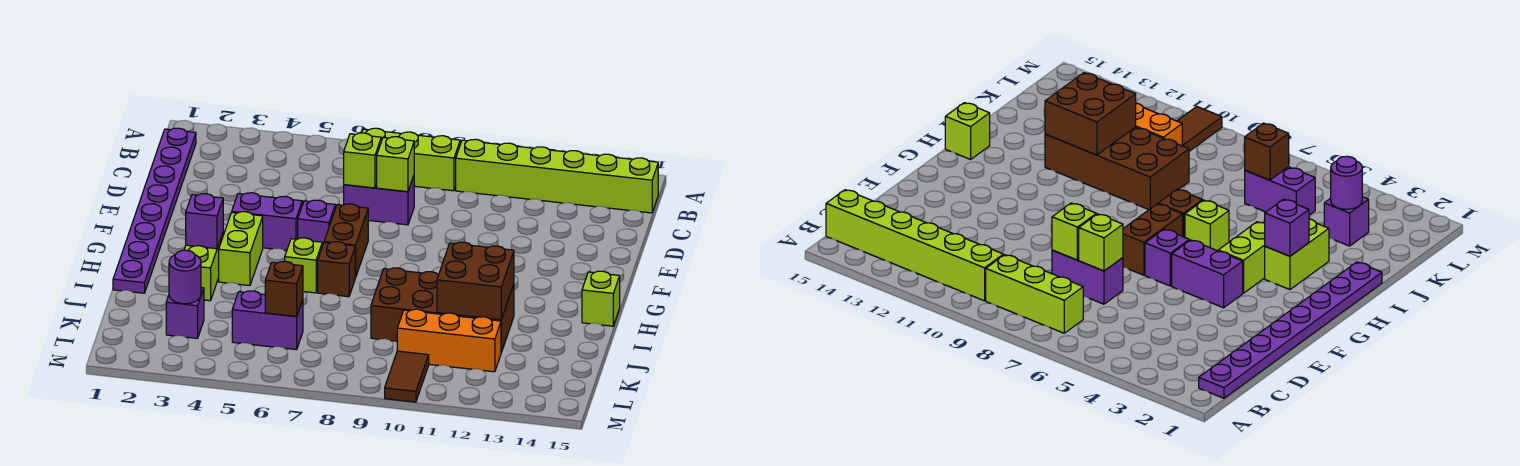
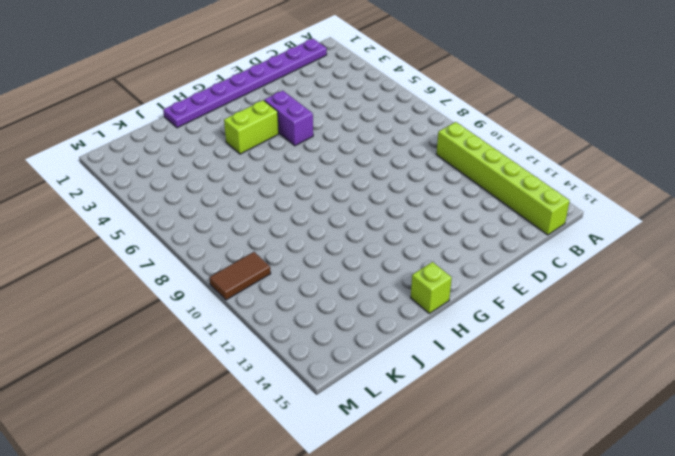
none -> lime 1x3 brick [362,128,460,191]
none -> purple 1x2 brick [344,176,414,225]
none -> purple 1x1 brick [298,200,335,246]

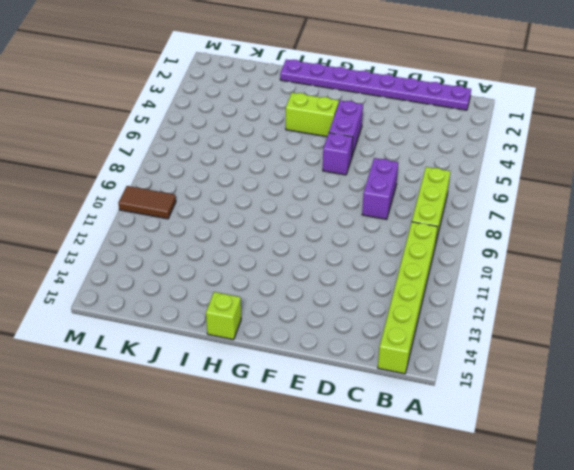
none -> brown 1x2 brick [324,204,368,277]
none -> lime 1x2 brick [184,233,223,301]
none -> lime 1x1 brick [285,238,322,293]

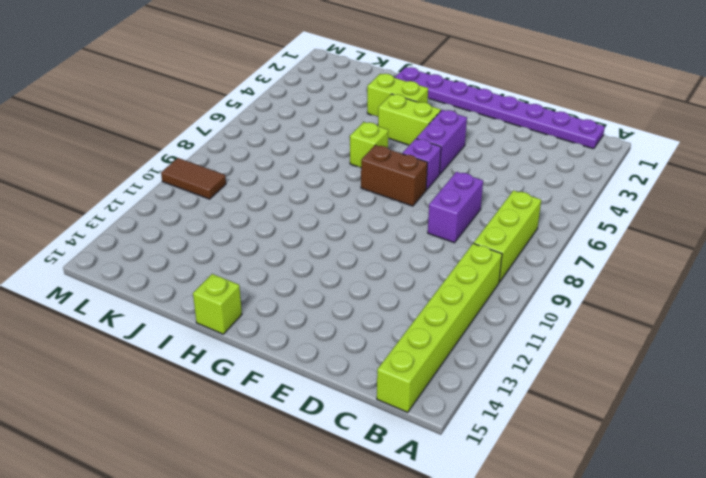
none -> brown 1x1 brick [318,242,355,297]
none -> brown 2x4 brick [371,268,514,352]
none -> purple 1x1 brick [166,287,204,338]

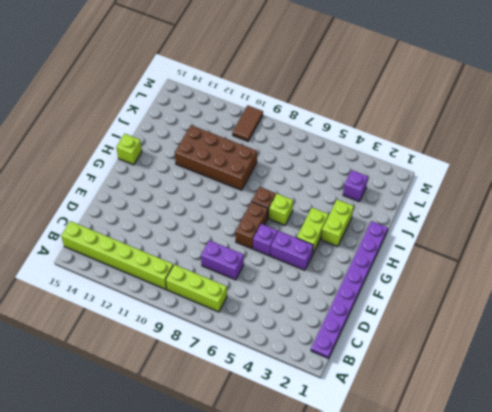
none -> purple 1x2 brick [232,291,303,350]
none -> orange 1x3 brick [397,309,501,372]
none -> lime 1x1 brick [344,133,381,188]

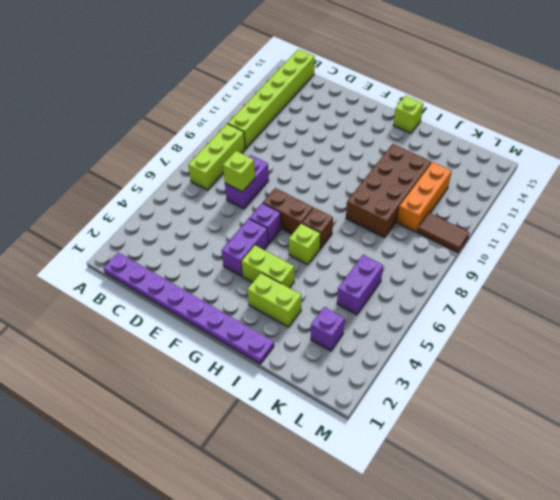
none -> lime 1x1 brick [377,137,414,192]
none -> purple 1x1 brick [186,194,223,249]
none -> brown 2x2 brick [437,242,514,320]

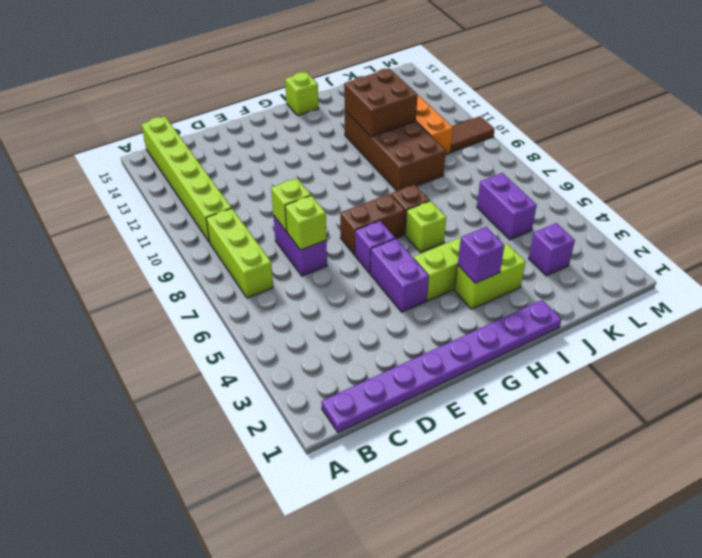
none -> purple 1x1 round brick [169,250,201,304]
none -> brown 1x1 brick [265,261,303,316]

